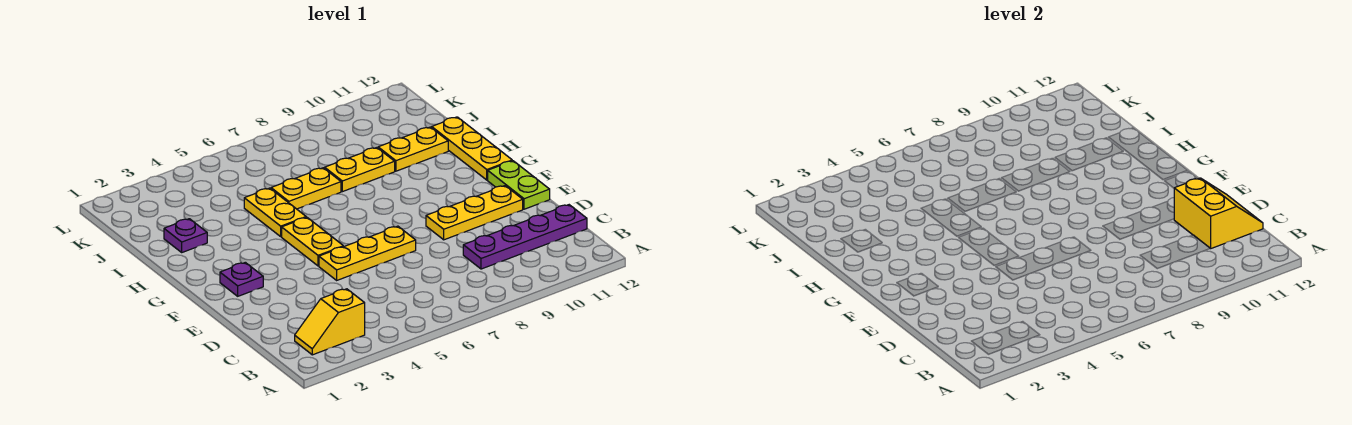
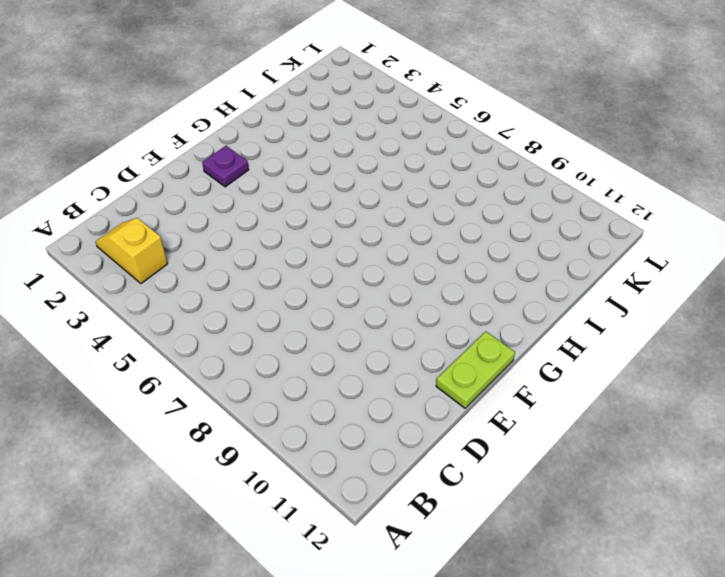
none -> purple 1x4 plate [463,205,587,269]
none -> yellow 1x3 plate [319,226,416,280]
none -> yellow 1x3 plate [426,186,523,240]

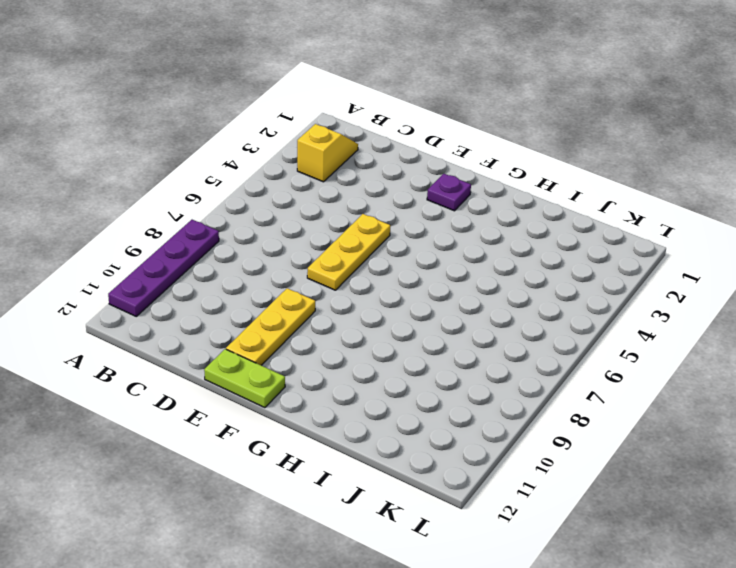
purple 1x4 plate [108,220,219,316] -> purple 1x4 plate moved to [463,205,587,269]
none -> yellow 1x2 plate [282,217,343,266]
none -> yellow 1x3 plate [432,117,512,180]
none -> yellow 1x2 plate [244,188,306,237]

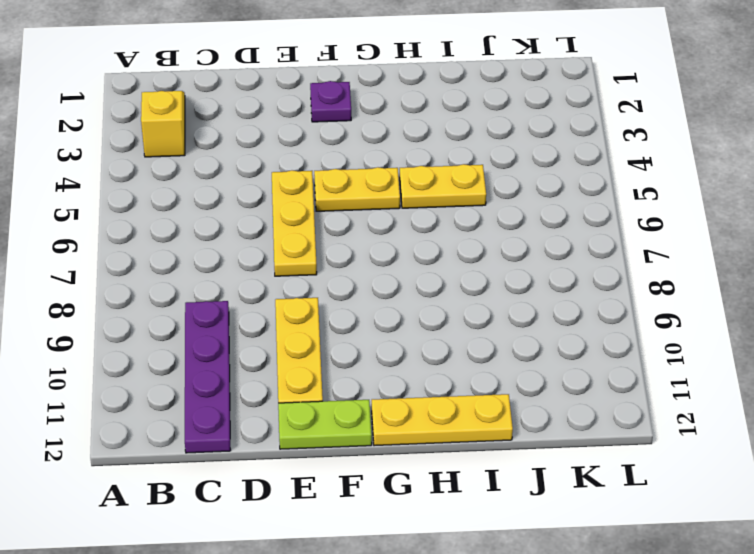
none -> purple 1x1 plate [164,219,207,252]
none -> yellow 1x2 plate [271,168,341,209]
none -> yellow 1x2 plate [325,148,395,192]

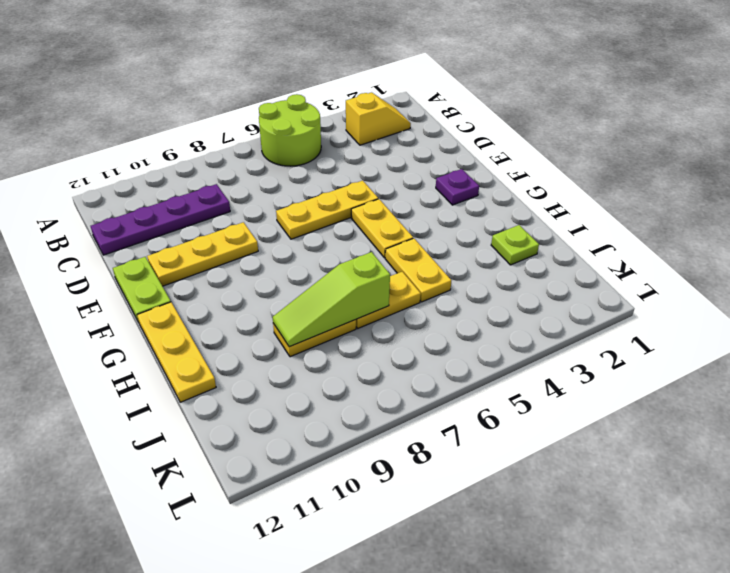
lime 2x2 round brick [259,94,321,166] -> none
lime 1x1 plate [491,225,539,265] -> purple 1x1 plate [164,219,207,252]
lime 1x3 slope [273,252,390,347] -> none
none -> yellow 1x2 plate [378,127,448,171]
none -> yellow 2x2 slope [1174,178,1263,249]

